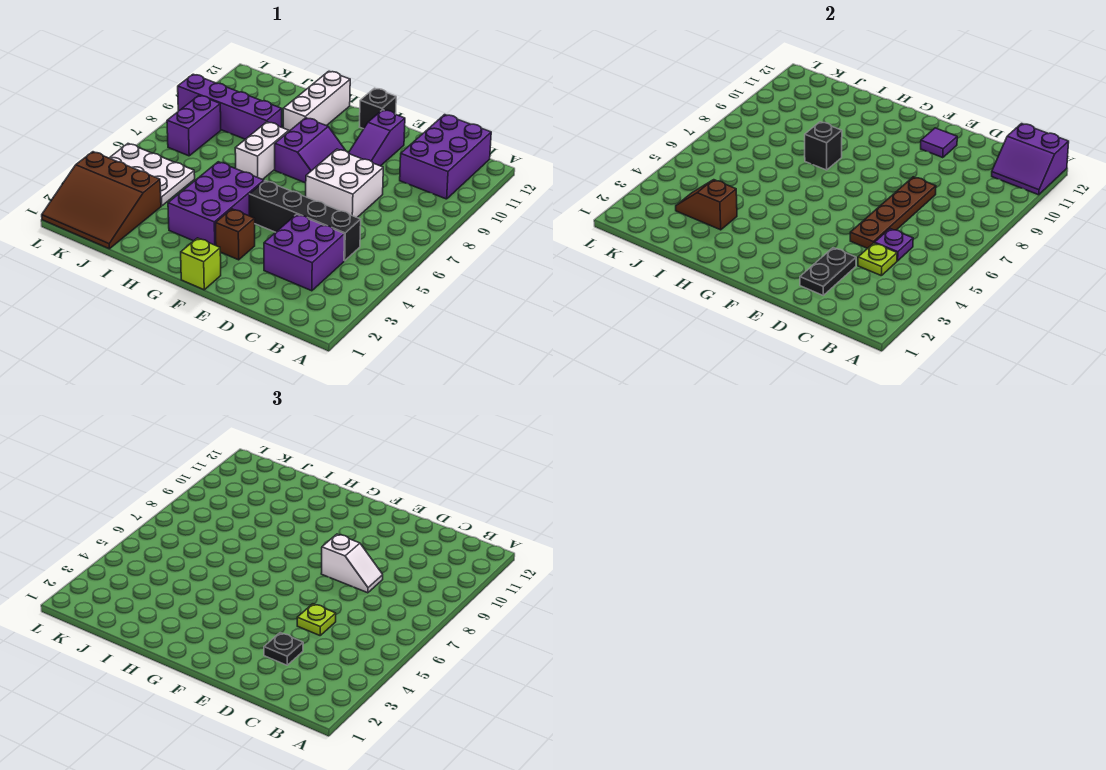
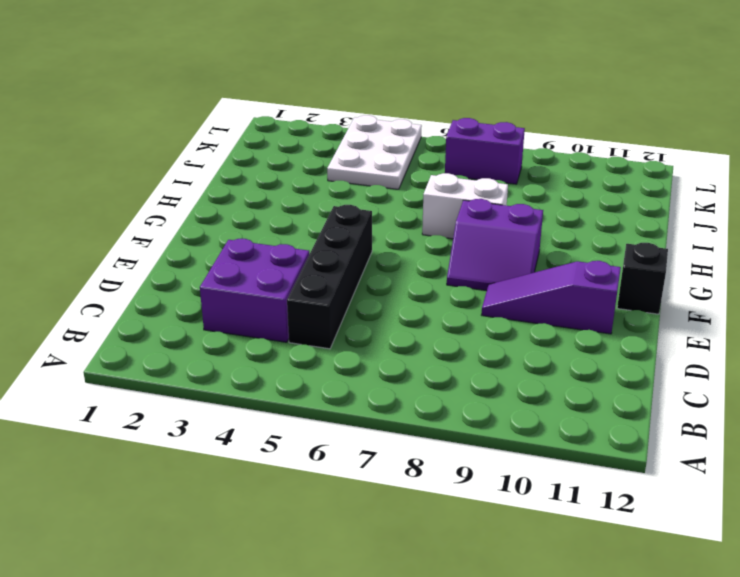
none -> purple 2x3 brick [400,115,491,199]
none -> white 2x2 brick [306,149,383,217]
none -> lime 1x1 brick [181,238,221,290]

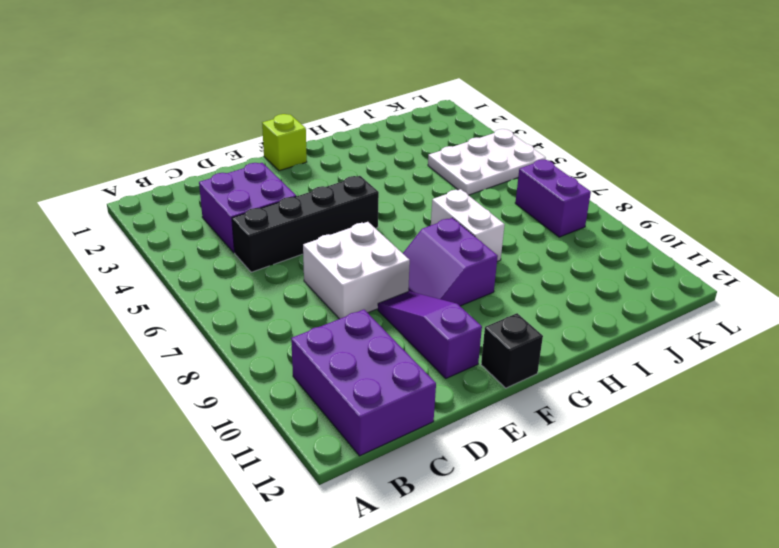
none -> brown 1x1 brick [215,209,255,260]
none -> purple 2x3 brick [168,162,264,246]
none -> white 1x3 brick [283,71,350,131]

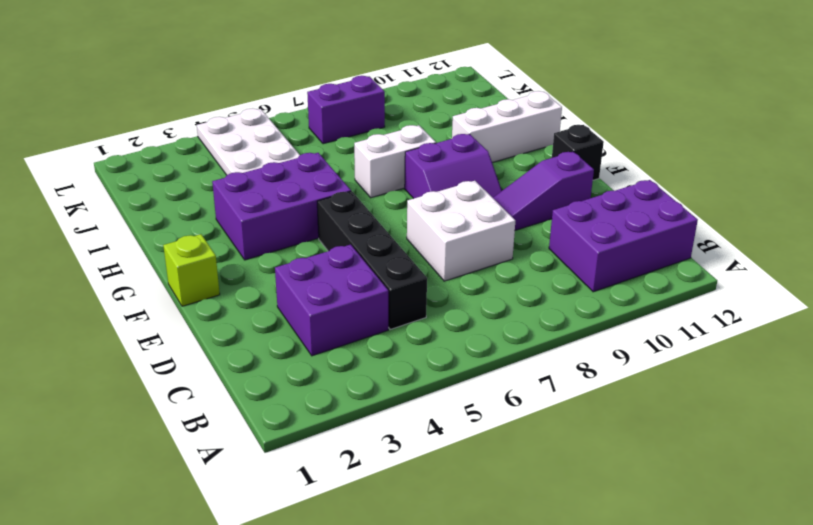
none -> brown 1x1 brick [215,209,255,260]
none -> purple 1x4 brick [178,74,282,139]
none -> brown 3x3 slope [42,152,161,249]

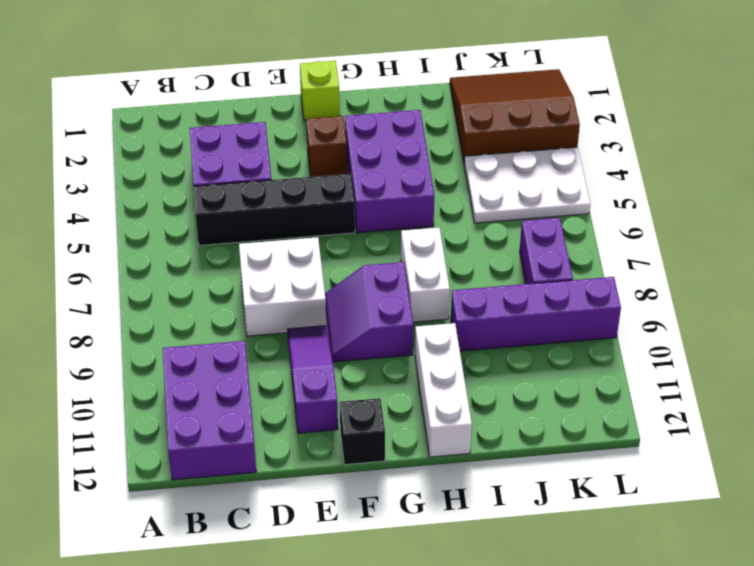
none -> purple 2x2 slope [992,124,1069,195]
none -> lime 1x1 plate [858,243,897,275]
none -> purple 1x1 plate [875,229,913,261]

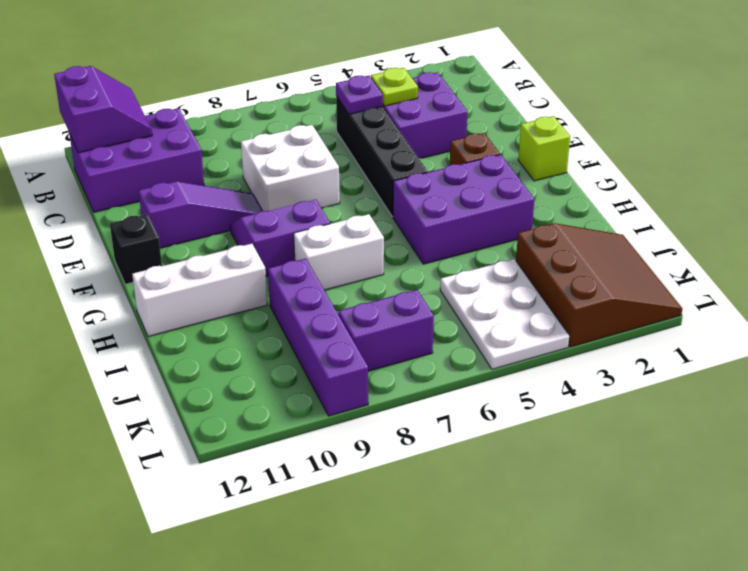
none -> black 1x2 plate [800,248,856,295]
none -> brown 1x4 plate [850,177,936,248]
none -> purple 1x1 tile [921,128,957,158]

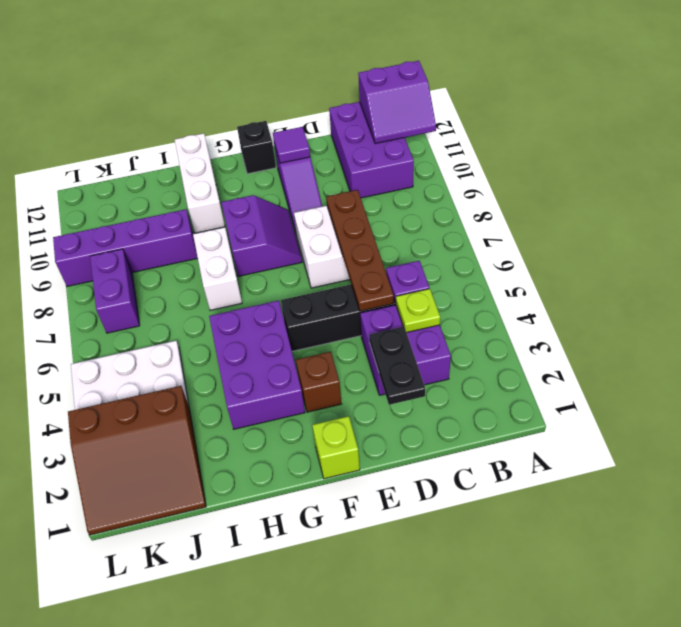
none -> black 1x1 brick [805,122,842,170]
none -> brown 1x2 slope [676,180,737,230]
none -> black 1x1 plate [264,633,303,665]

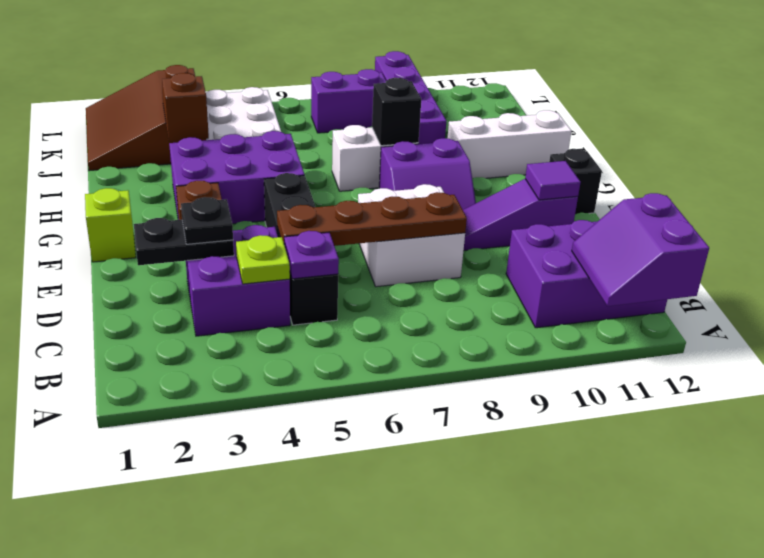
none -> lime 1x1 plate [297,604,336,635]
none -> white 1x2 slope [321,534,383,593]

